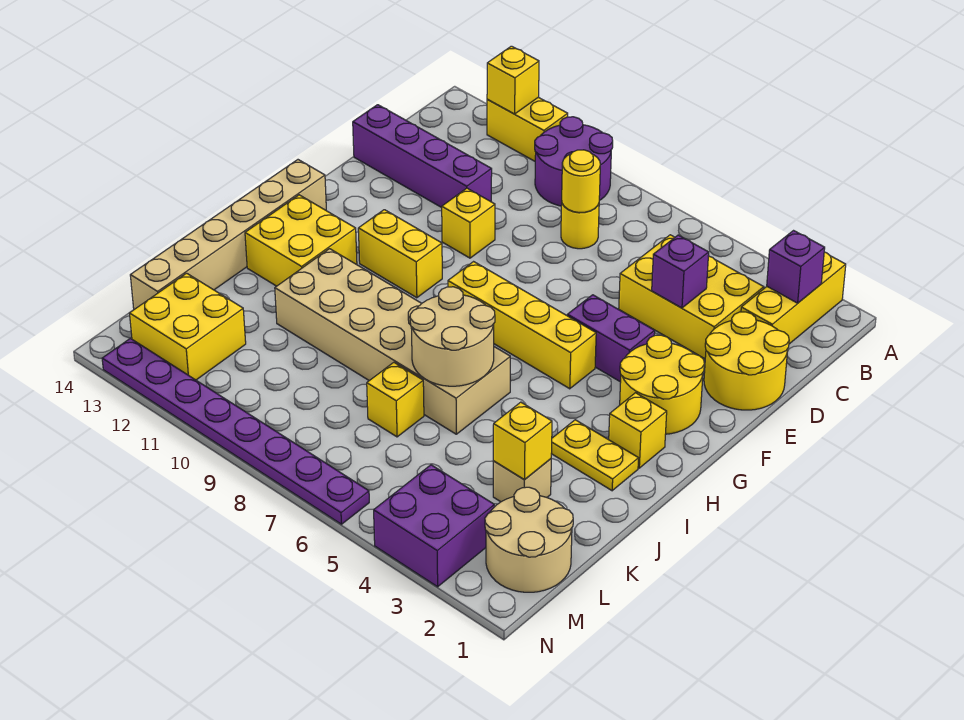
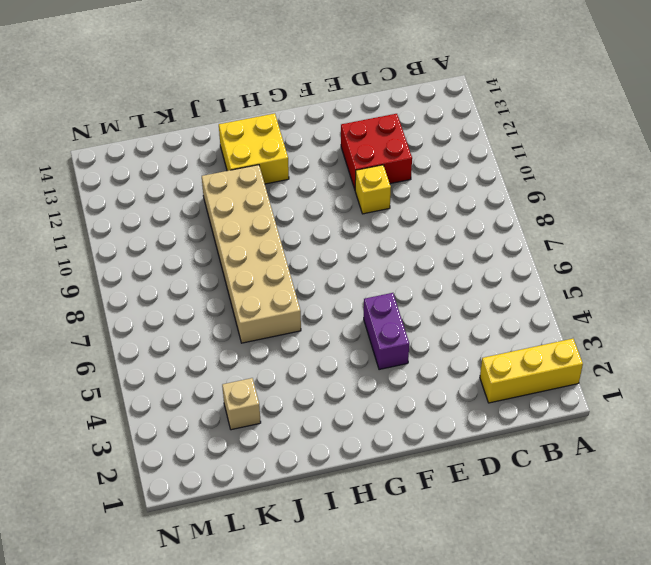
red 2x2 brick [341,114,412,189] -> purple 1x4 brick [353,105,492,208]
none -> purple 2x2 round brick [535,117,613,206]
none -> yellow 1x2 brick [487,97,568,161]
none -> yellow 2x3 brick [619,235,764,359]

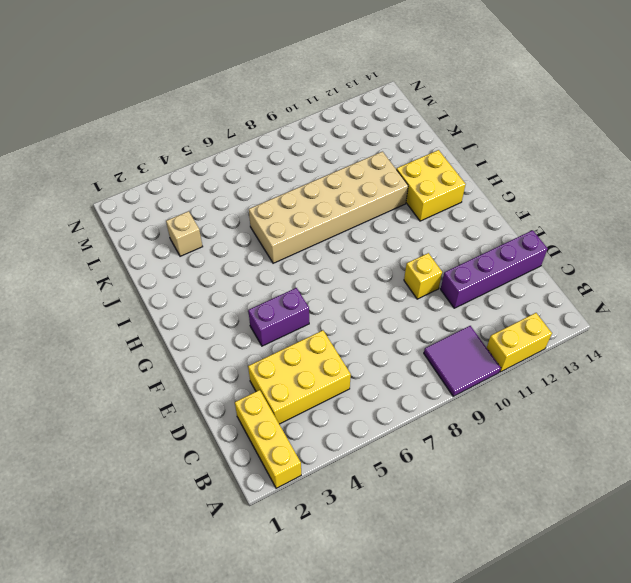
purple 2x2 tile [424,326,501,396] -> purple 2x2 round brick [535,117,613,206]
none -> yellow 1x1 round brick [561,204,599,249]
none -> yellow 2x2 round brick [704,312,789,410]
none -> yellow 2x2 round brick [620,335,704,434]

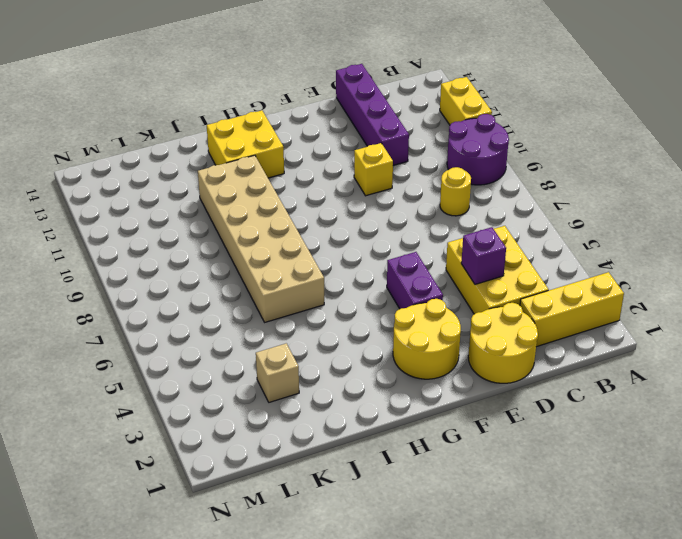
none -> yellow 1x4 brick [448,262,596,389]
none -> yellow 1x2 brick [358,210,442,298]
none -> tan 1x6 brick [130,160,326,309]

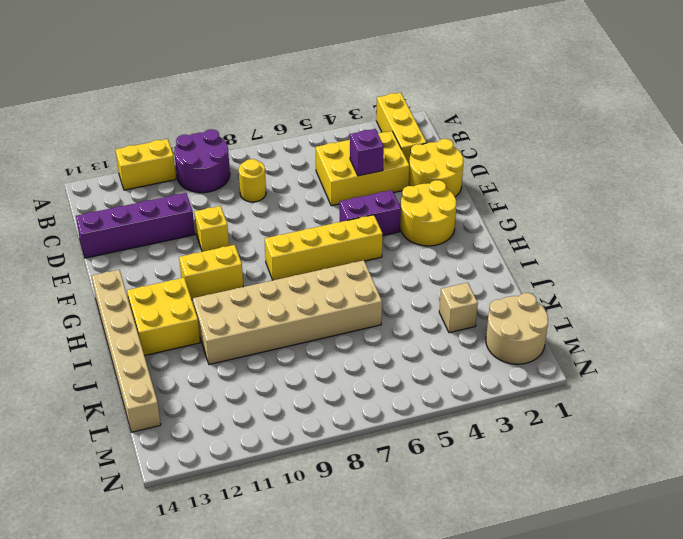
none -> yellow 1x1 brick [609,393,667,468]
none -> yellow 1x2 plate [551,420,639,491]
none -> yellow 1x1 brick [367,362,424,437]

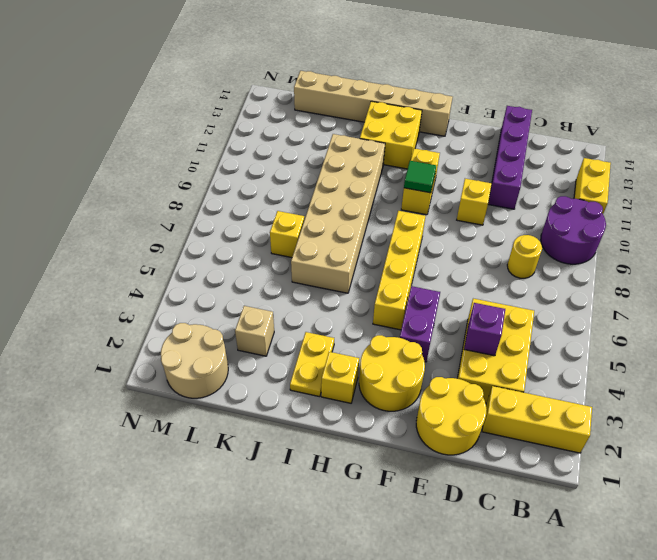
green 1x1 tile [404,161,436,193] -> none
none -> yellow 2x2 brick [129,273,246,380]
none -> purple 2x2 brick [374,465,494,587]
none -> purple 1x8 plate [102,338,369,524]

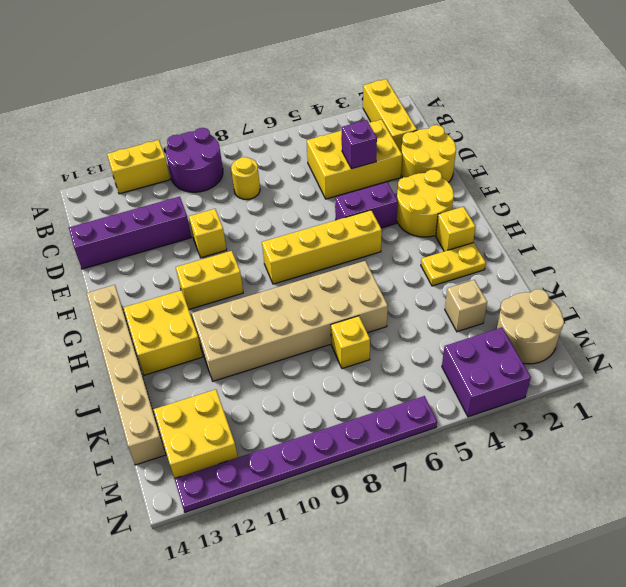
none -> yellow 1x1 brick [487,46,539,114]
none -> purple 1x1 brick [767,231,825,303]
none -> yellow 1x1 round brick [562,150,600,212]

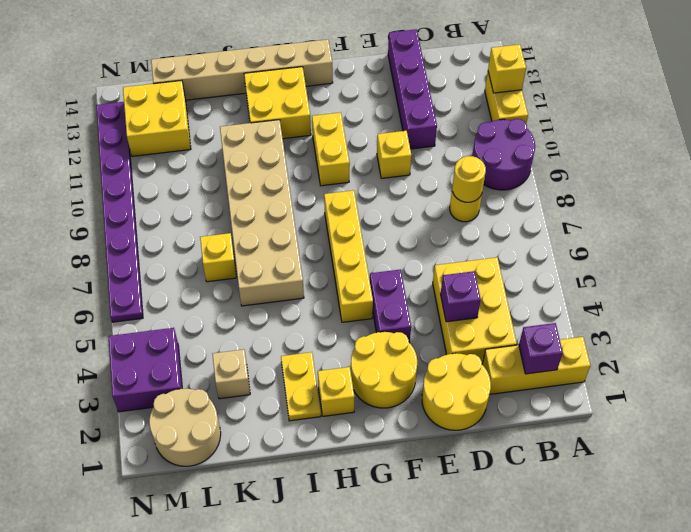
none -> tan 2x2 round brick [410,287,495,386]
none -> yellow 1x1 brick [493,402,552,480]

